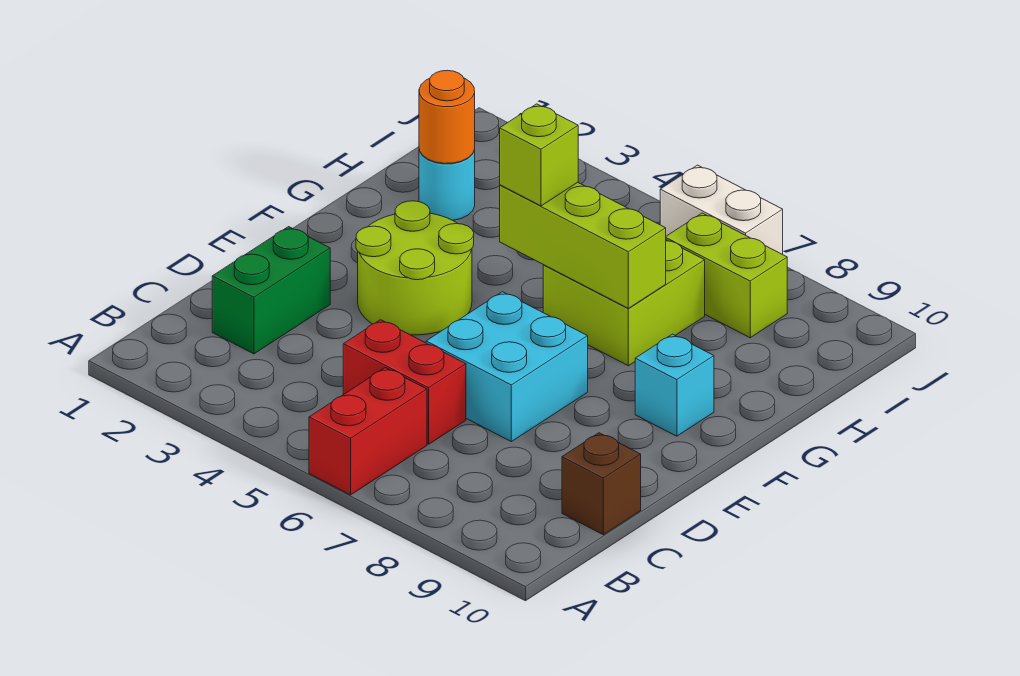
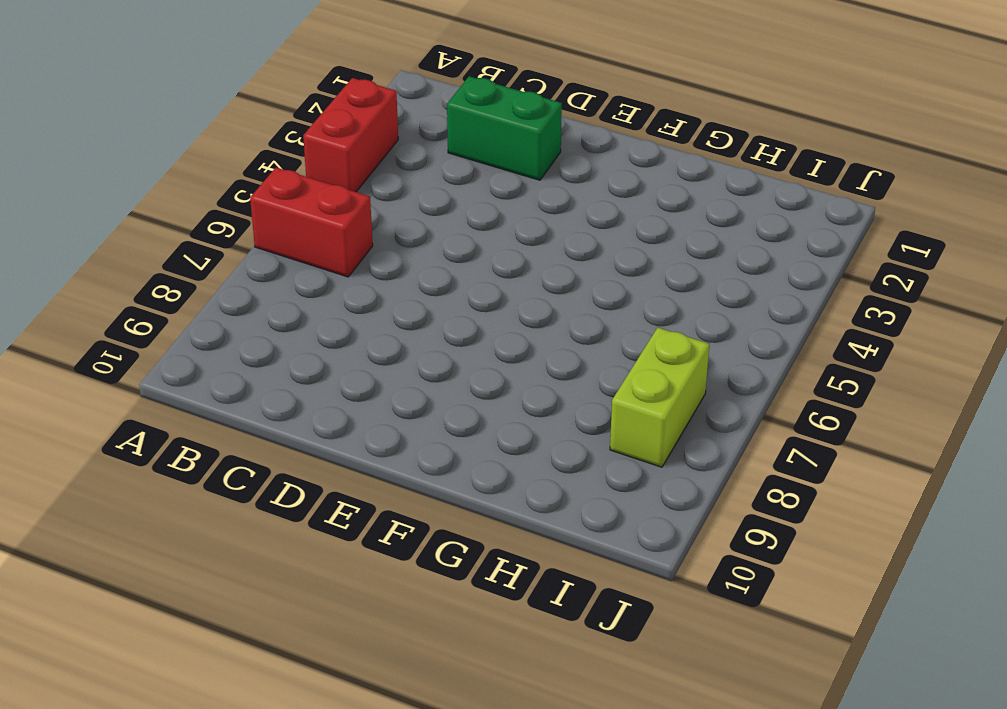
red 1x2 brick [303,78,398,192] -> red 1x2 brick moved to [343,320,466,444]
none -> brown 1x1 brick [562,433,641,535]
none -> cyan 2x2 brick [426,292,588,442]
none -> lime 2x2 round brick [356,201,474,335]

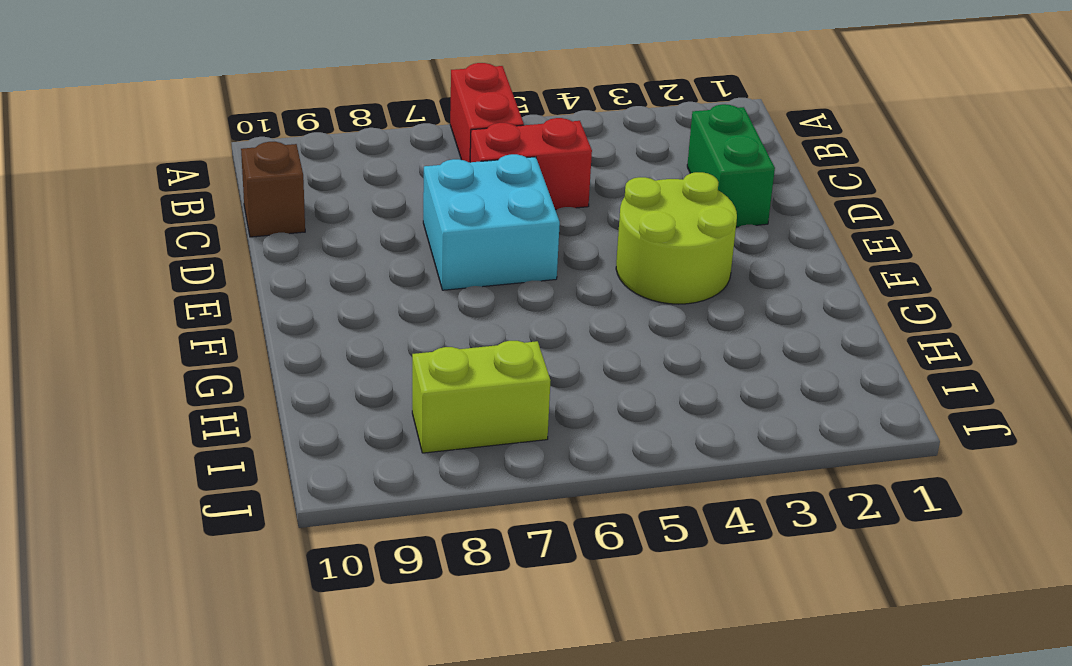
none -> cyan 1x1 brick [635,334,714,436]
none -> lime 2x2 brick [543,240,705,366]
none -> cyan 1x1 round brick [419,150,475,220]

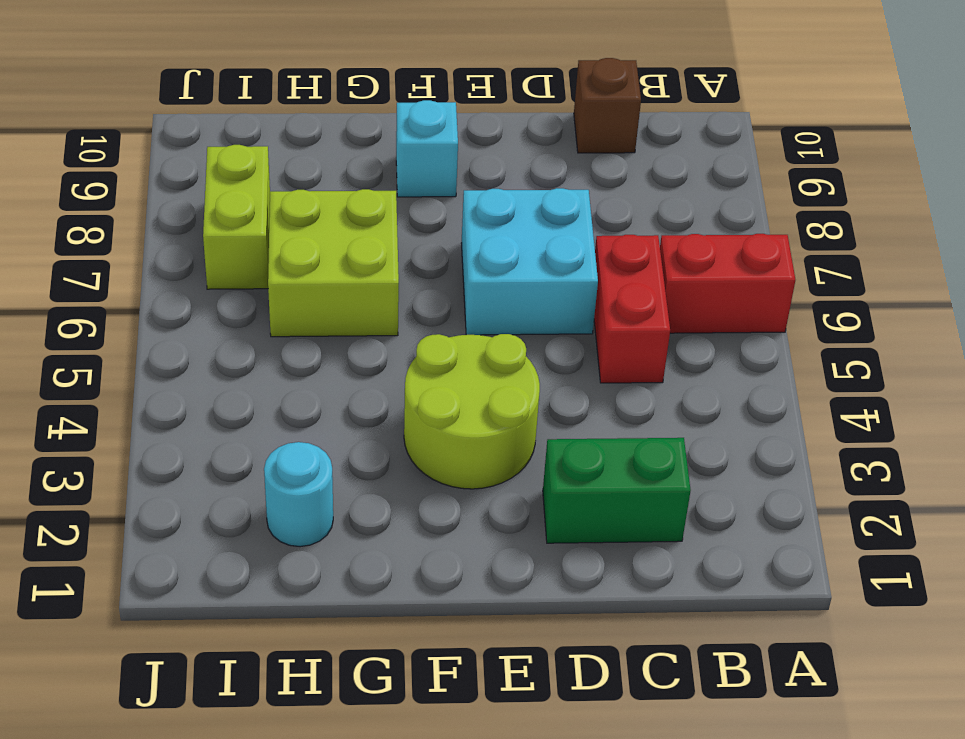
none -> white 1x2 brick [660,165,783,254]
none -> lime 1x3 brick [500,183,666,308]
none -> orange 1x1 round brick [419,70,475,164]

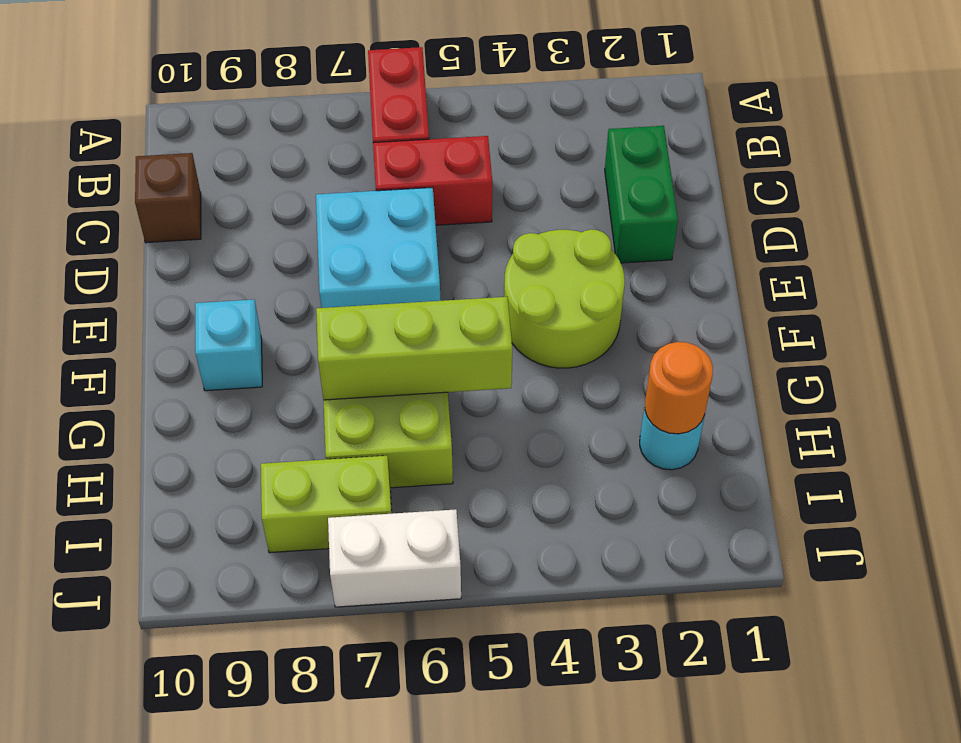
none -> lime 1x1 brick [500,104,578,206]

